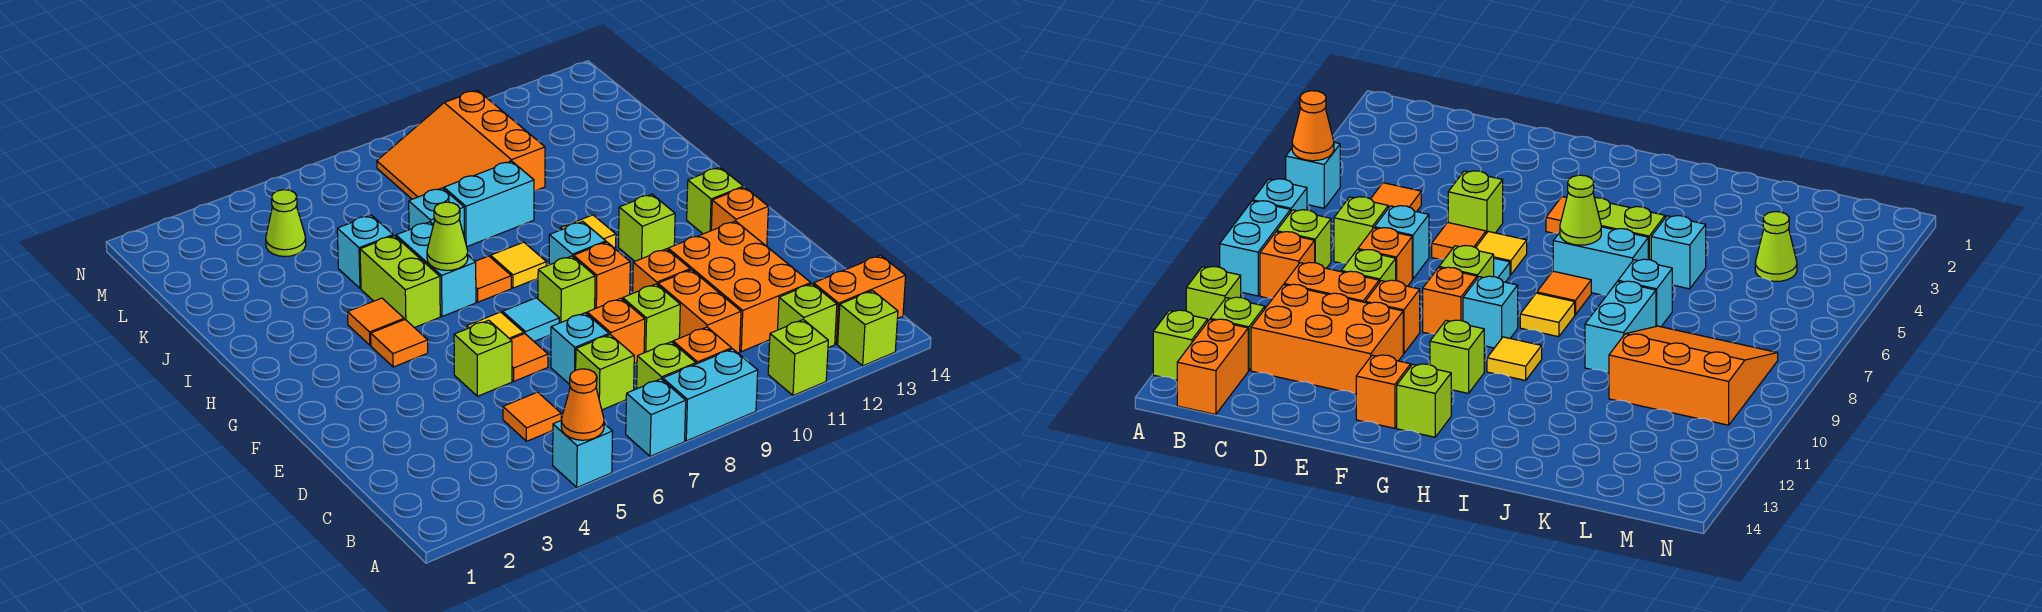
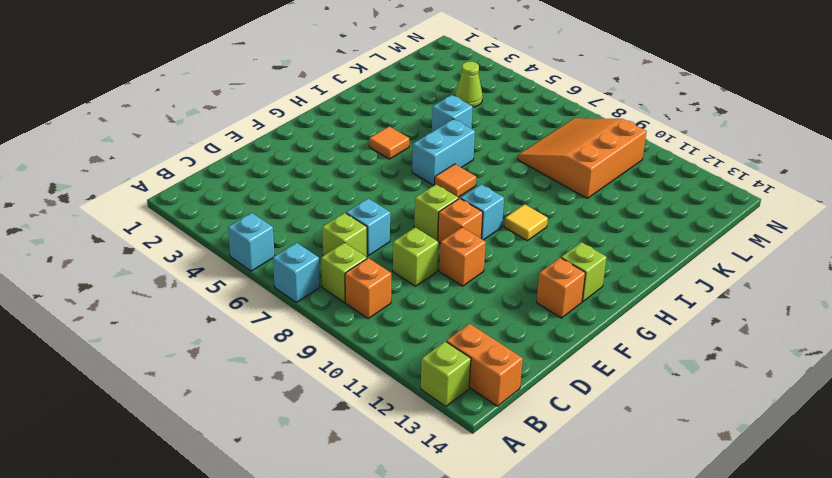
none -> cyan 1x2 brick [663,349,758,441]
none -> lime 1x1 brick [768,320,828,395]
none -> lime 1x1 brick [778,284,837,348]
none -> orange 1x1 tile [503,392,561,441]

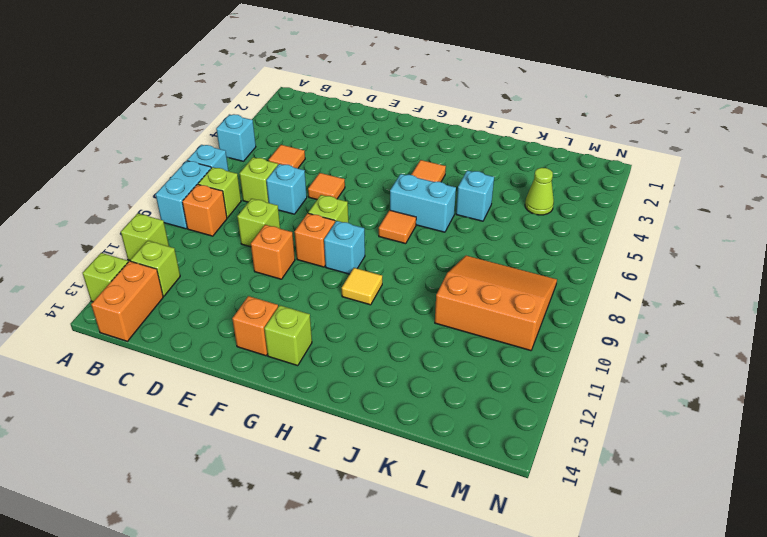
none -> orange 1x2 brick [658,270,741,353]
none -> orange 2x3 brick [668,221,811,352]
none -> orange 1x1 brick [587,298,645,364]
none -> lime 1x1 brick [454,320,512,396]

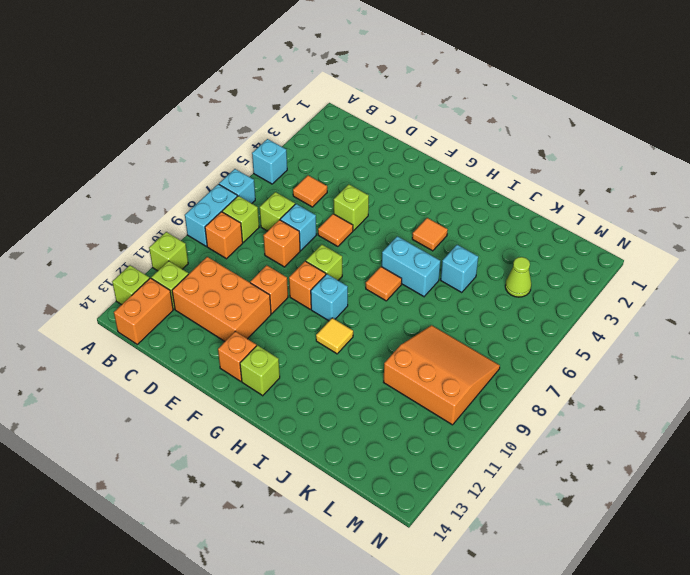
none -> orange 1x2 brick [658,270,741,353]
none -> lime 1x1 brick [623,284,680,353]
none -> yellow 1x1 tile [467,312,524,339]
none -> cyan 1x1 tile [503,298,559,341]

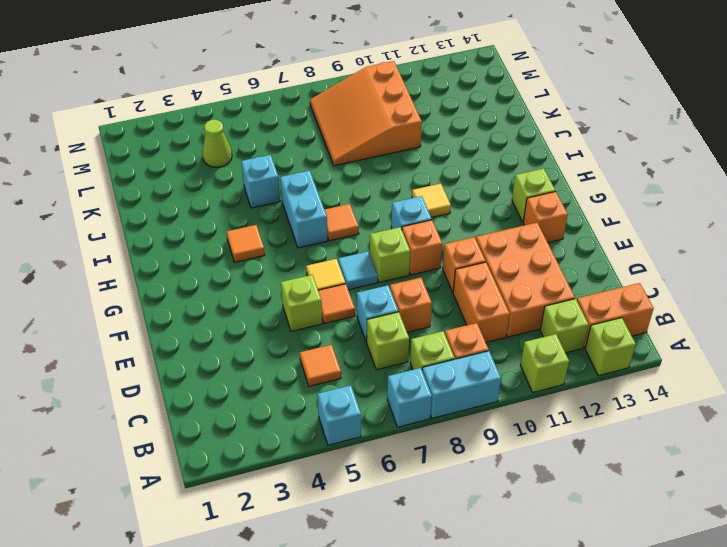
none -> lime 1x1 brick [623,284,680,353]
none -> orange 1x1 tile [371,320,428,367]
none -> lime 1x1 brick [618,194,675,261]
none -> lime 1x2 brick [360,236,440,328]

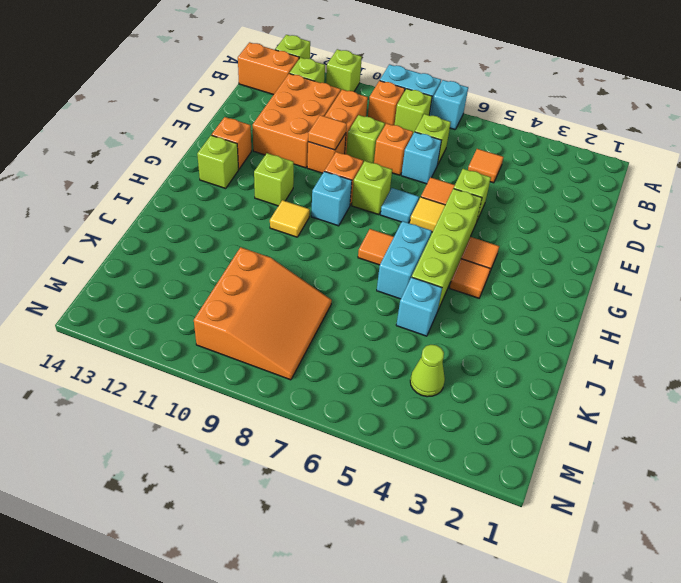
orange 1x1 tile [308,115,347,150] -> none
lime 1x4 brick [412,189,482,310] -> lime 1x2 brick [360,236,440,328]
none -> cyan 1x1 brick [553,421,613,487]
none -> yellow 1x1 tile [491,242,546,288]
none -> cyan 1x1 brick [409,188,464,235]
none -> cyan 1x2 brick [444,161,534,246]

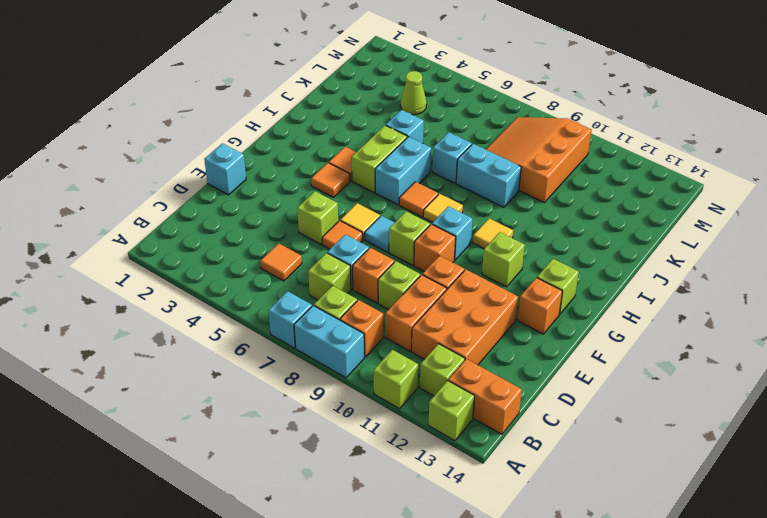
cyan 1x1 brick [204,143,246,195] -> cyan 1x1 brick moved to [553,421,613,487]
none -> orange 1x1 cone [561,369,604,440]
none -> lime 1x1 cone [427,202,468,270]

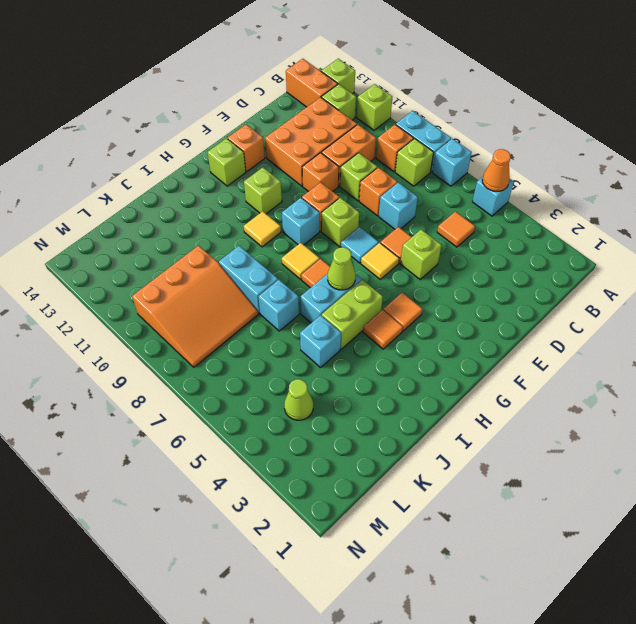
none -> lime 1x1 brick [576,335,634,410]

